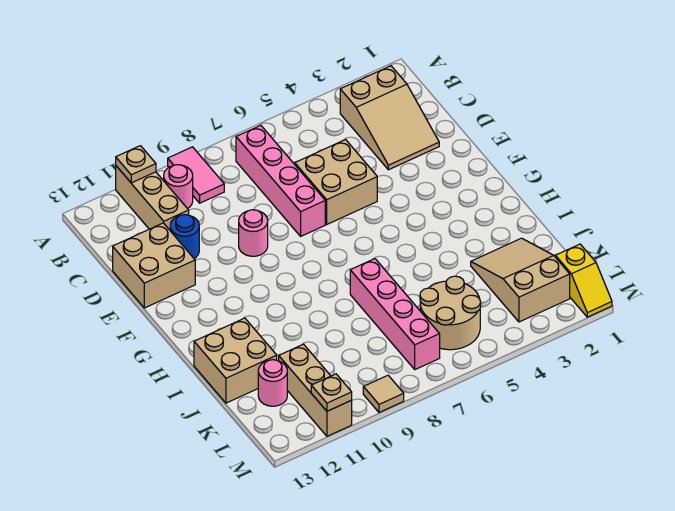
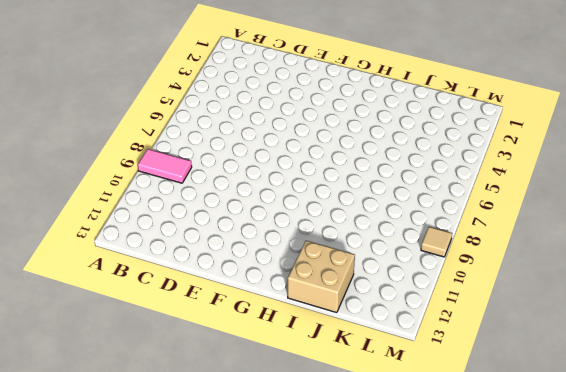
none -> tan 1x3 brick [116,166,189,230]
none -> tan 2x3 slope [340,66,439,170]
none -> pink 1x4 brick [236,125,325,236]

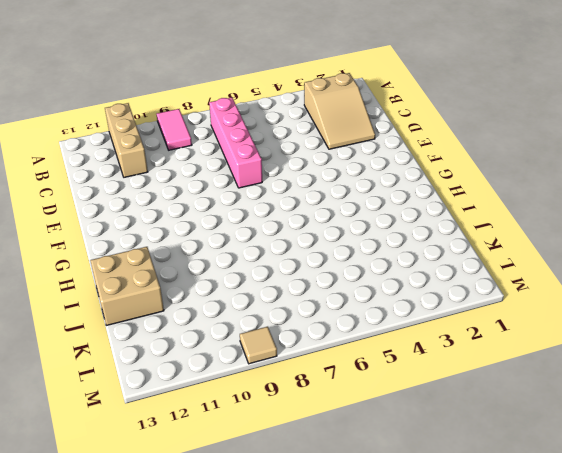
none -> pink 1x1 round brick [164,165,193,209]
none -> tan 2x2 brick [295,140,377,224]
none -> blue 1x1 round brick [170,215,199,258]

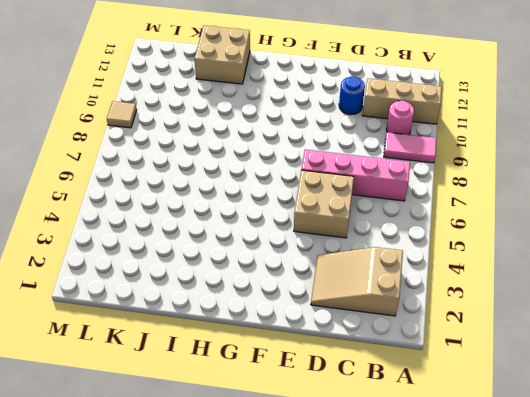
none -> tan 2x2 brick [113,223,195,308]
none -> pink 1x1 round brick [239,210,268,256]
none -> pink 1x4 brick [350,259,440,370]

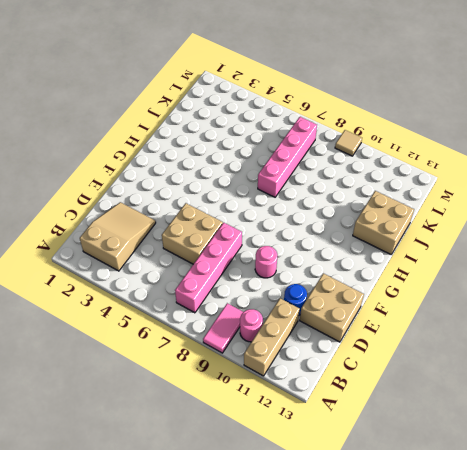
none -> tan 2x3 slope [471,238,570,322]
none -> tan 2x2 round brick [420,276,481,350]
none -> tan 1x3 brick [279,344,352,436]

